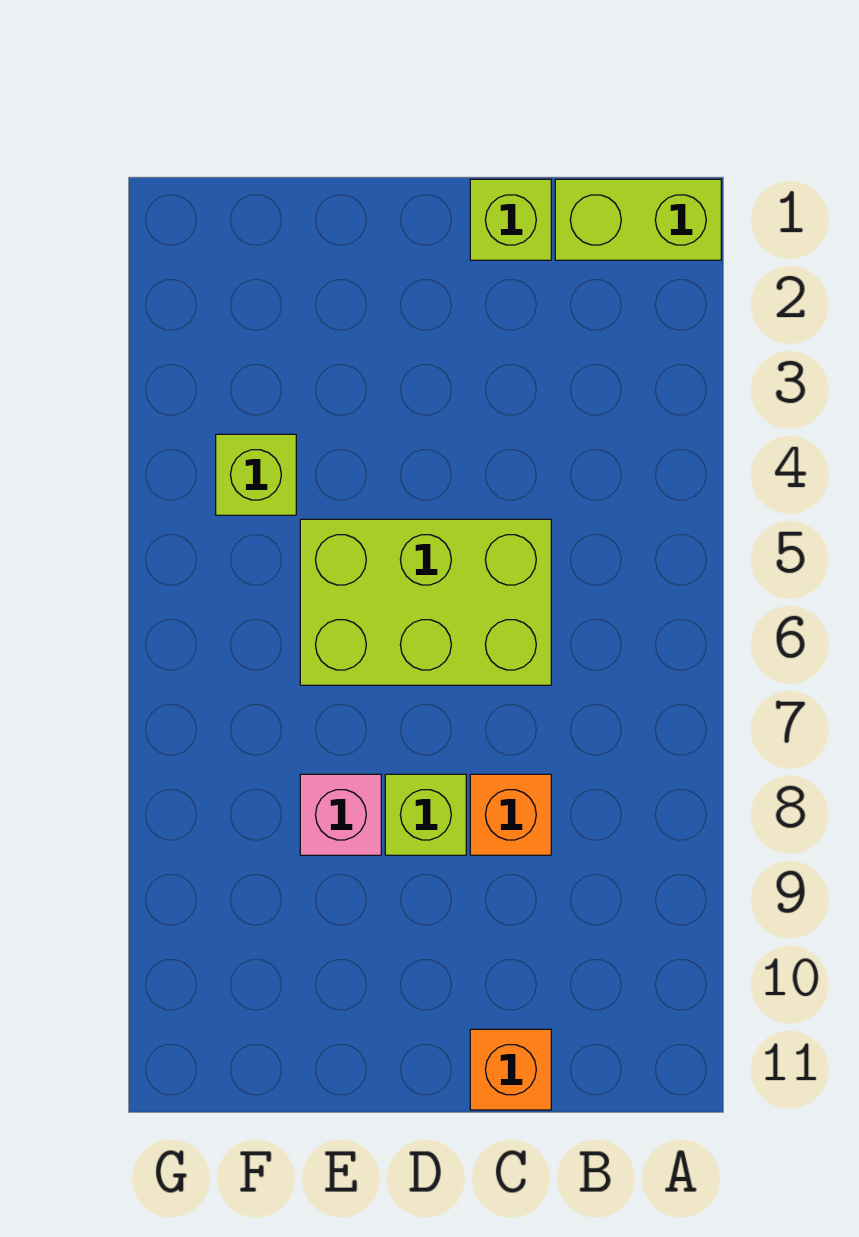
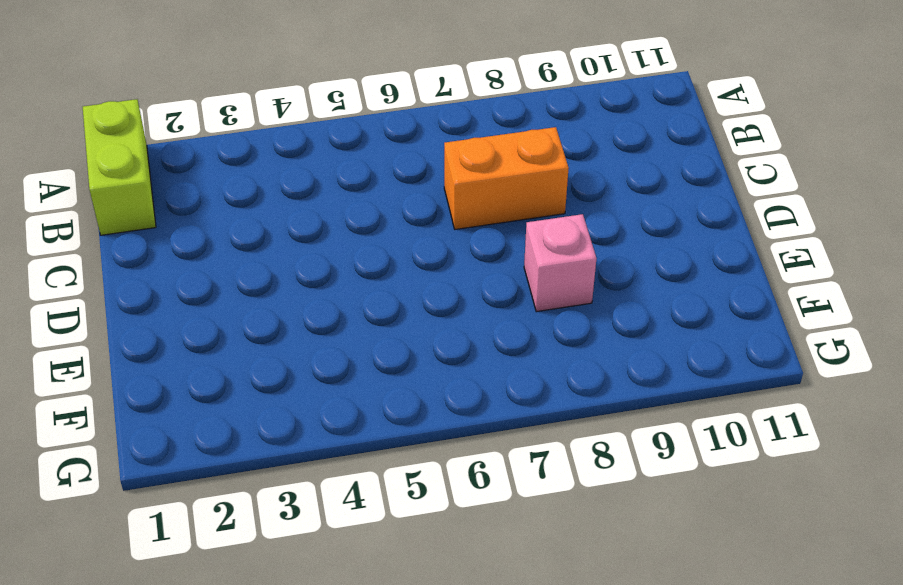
orange 1x2 brick [444,127,569,229] -> orange 1x1 brick [470,774,551,855]
none -> lime 1x1 brick [470,179,551,260]
none -> lime 2x3 brick [300,519,551,685]

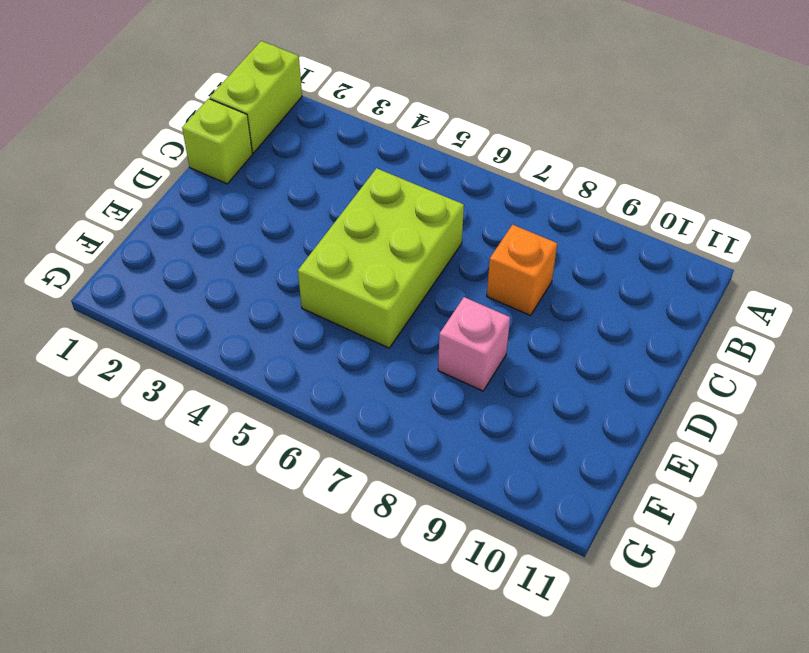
none -> orange 1x1 brick [470,1029,551,1110]
none -> lime 1x1 brick [385,774,466,855]

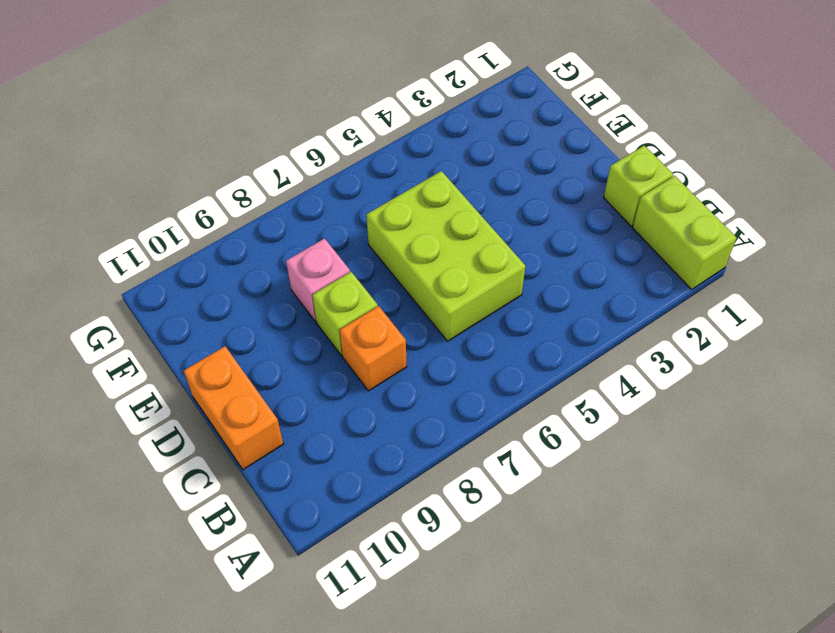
orange 1x2 brick [184,346,283,469] -> orange 1x1 brick [470,1029,551,1110]
none -> lime 1x1 brick [216,434,296,515]

